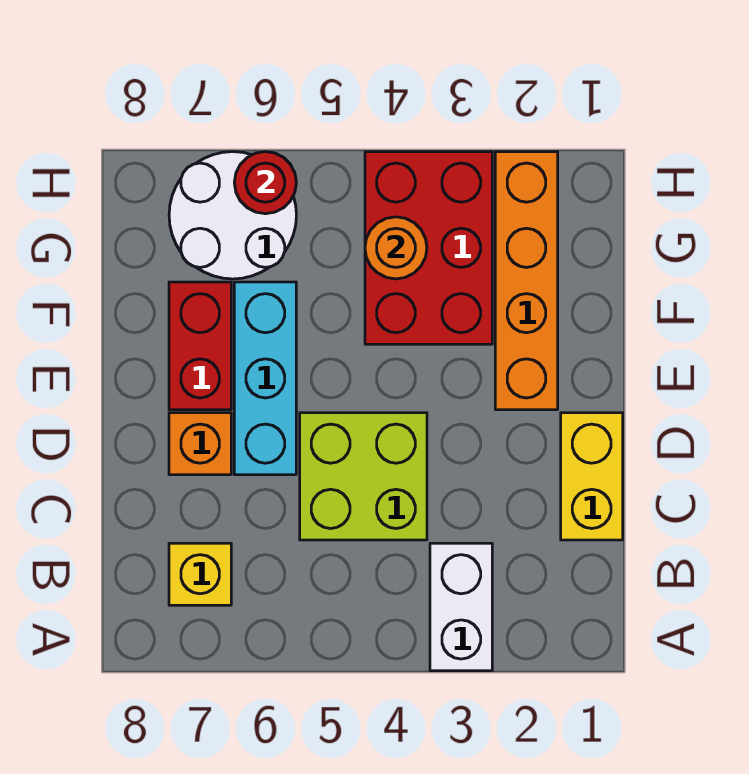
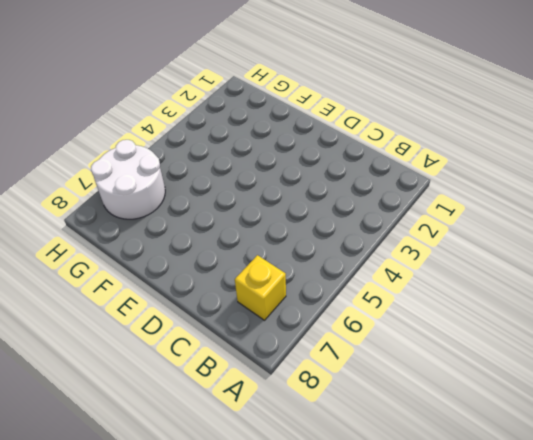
none -> white 1x2 brick [430,543,492,671]
none -> yellow 1x2 brick [561,413,623,540]
none -> lime 2x2 brick [300,413,427,540]

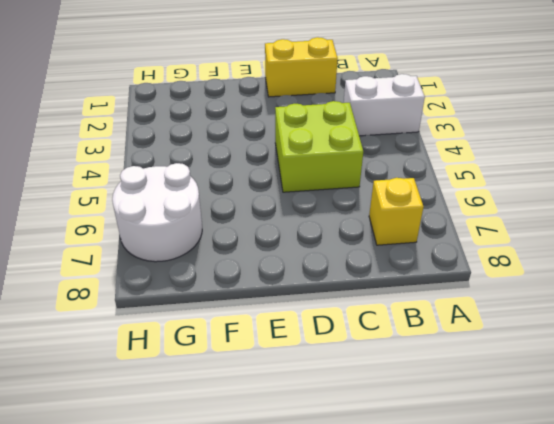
none -> cyan 1x3 brick [234,282,296,475]
none -> orange 1x1 brick [169,413,231,475]
none -> orange 1x4 brick [495,152,558,410]

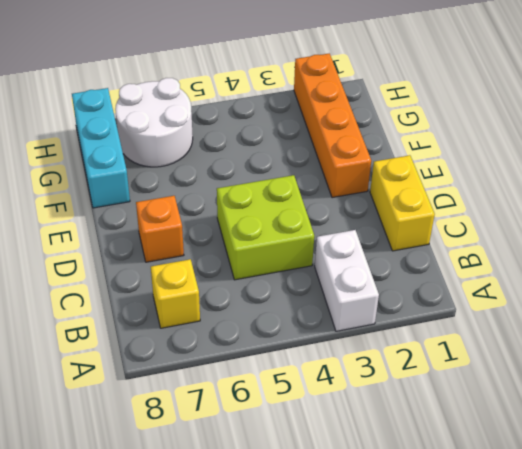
cyan 1x3 brick [72,88,130,208] -> cyan 1x3 brick moved to [234,282,296,475]
none -> red 1x2 brick [169,282,231,410]
none -> red 2x3 brick [365,152,492,344]
none -> orange 1x1 round brick [365,217,427,279]

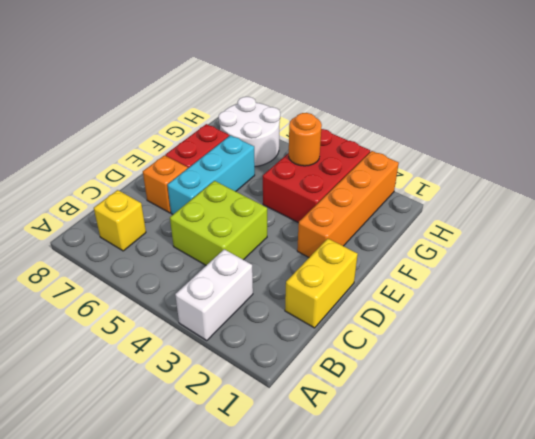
none -> red 1x1 round brick [234,152,296,214]

